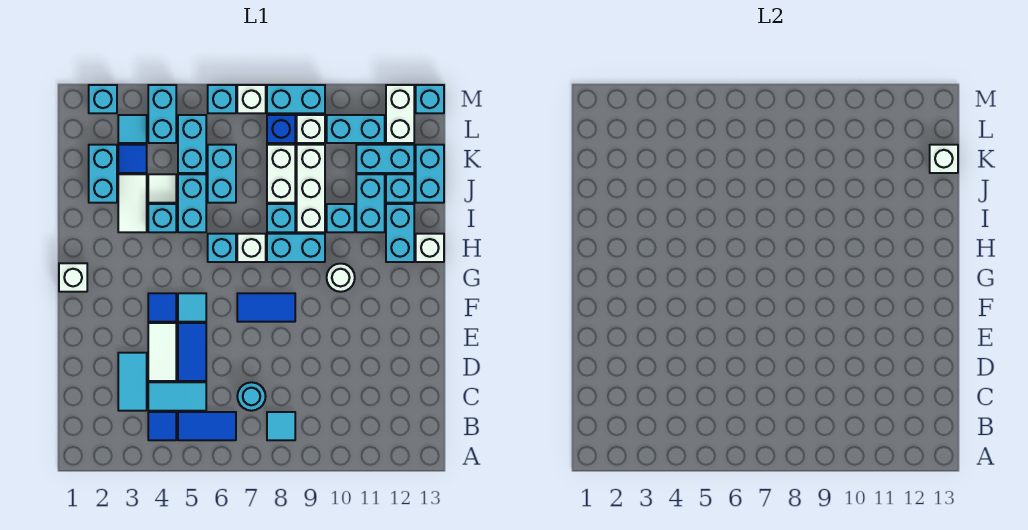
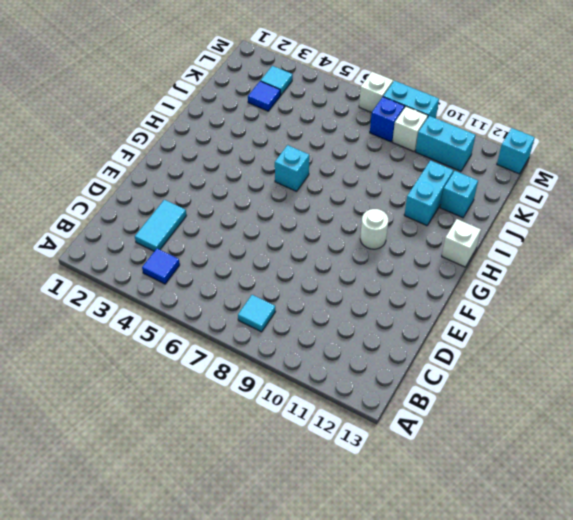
none -> blue 1x2 tile [178,412,236,440]
none -> cyan 1x2 tile [148,382,206,411]
none -> cyan 1x1 round brick [237,382,266,411]
none -> white 1x2 tile [148,323,176,381]

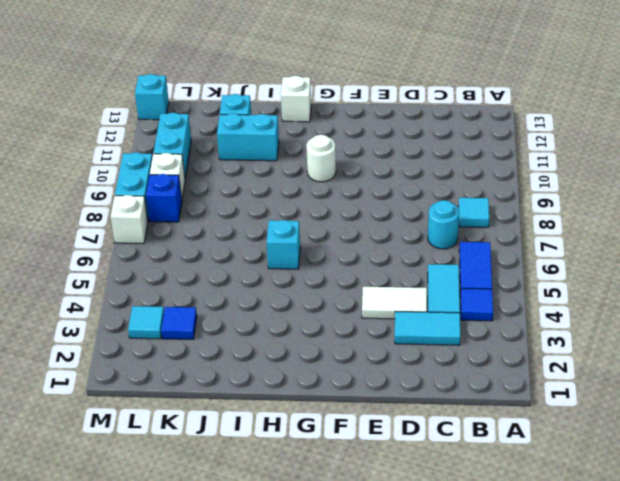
none -> blue 1x2 tile [178,323,206,381]
none -> blue 1x1 tile [148,293,176,322]
none -> cyan 1x1 tile [178,293,206,322]
none -> blue 1x2 tile [237,293,295,322]

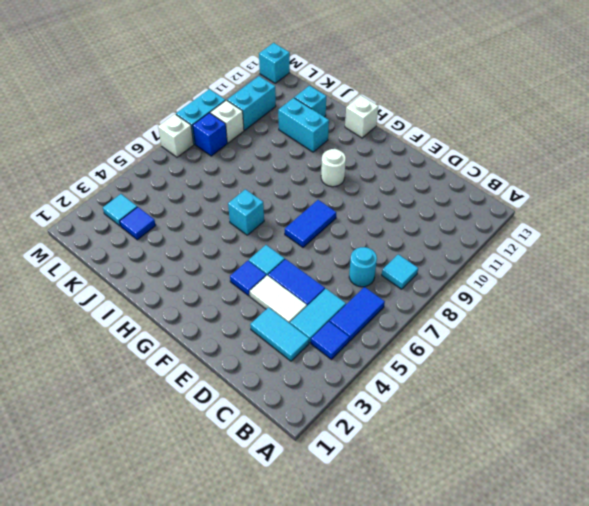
none -> white 1x1 brick [59,263,87,292]
none -> white 1x1 brick [237,234,266,262]
none -> cyan 1x2 brick [267,234,325,262]
none -> cyan 1x2 brick [386,204,414,262]

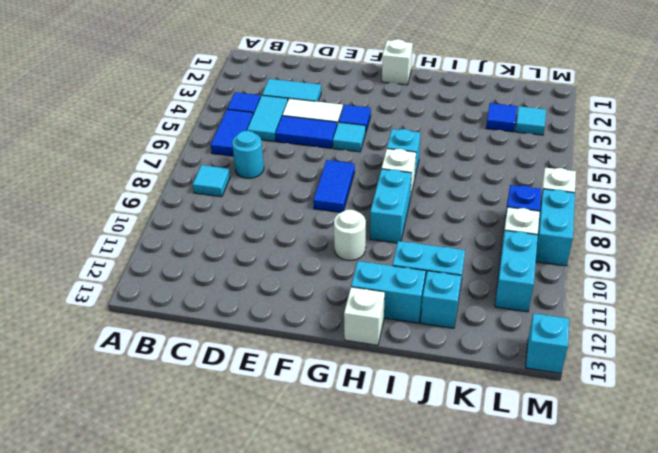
none -> white 1x2 tile [118,174,147,232]
none -> cyan 1x1 brick [148,204,176,232]
none -> cyan 1x2 brick [178,174,206,232]
none -> cyan 1x1 brick [267,204,295,232]

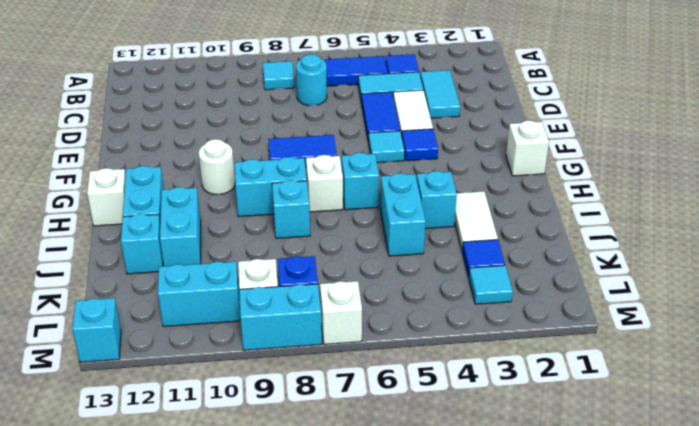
none -> white 1x3 brick [297,145,325,232]
none -> cyan 1x1 brick [327,204,355,232]
none -> cyan 1x2 brick [89,145,117,203]
none -> white 1x1 tile [148,174,176,203]

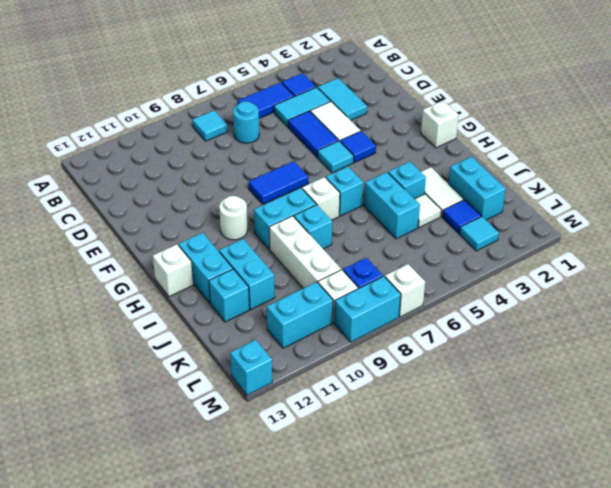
none -> cyan 1x1 brick [327,204,355,232]
none -> cyan 1x2 brick [208,145,236,203]
none -> white 1x2 brick [267,145,295,203]
none -> cyan 1x2 brick [416,145,444,203]

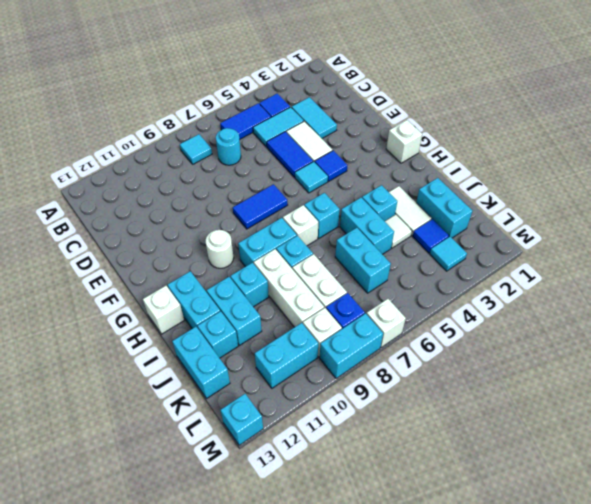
none -> cyan 1x2 brick [178,115,206,173]
none -> cyan 1x2 brick [356,145,414,173]
none -> cyan 1x2 brick [148,85,176,143]
none -> white 1x2 brick [386,85,414,143]

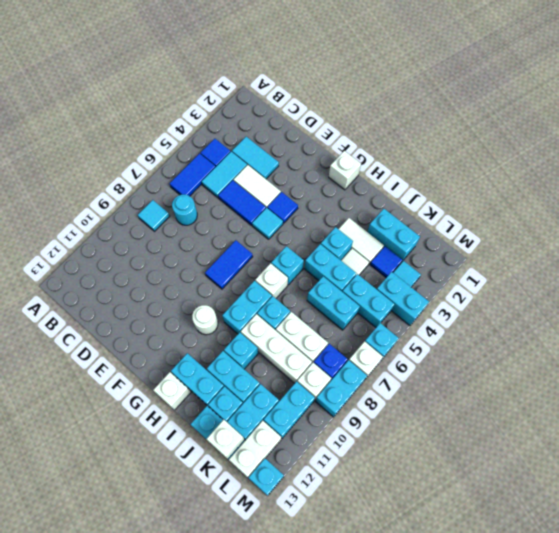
white 1x2 brick [229,421,281,477] -> white 1x2 brick turned to [386,85,414,143]
none -> cyan 1x1 brick [89,85,117,113]

